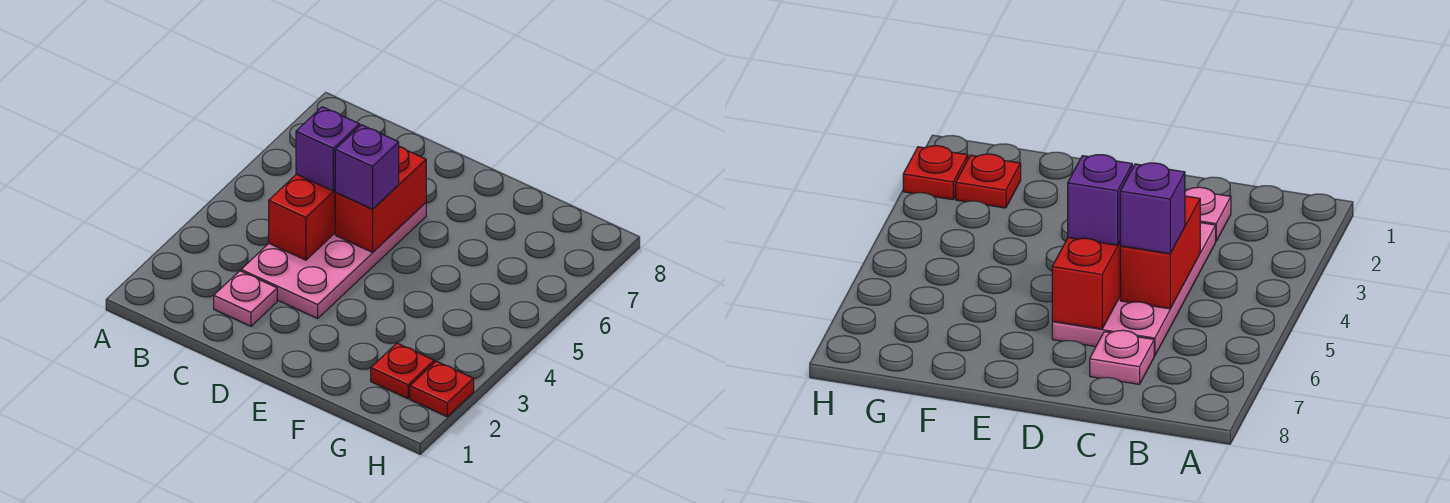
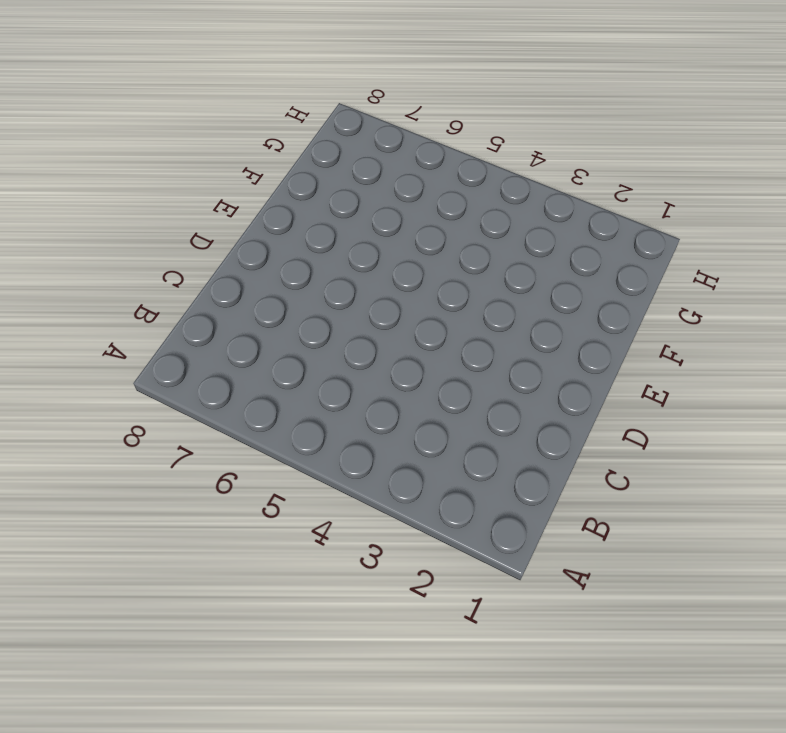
none -> pink 1x1 plate [214,271,277,326]
none -> pink 2x4 plate [241,203,426,318]

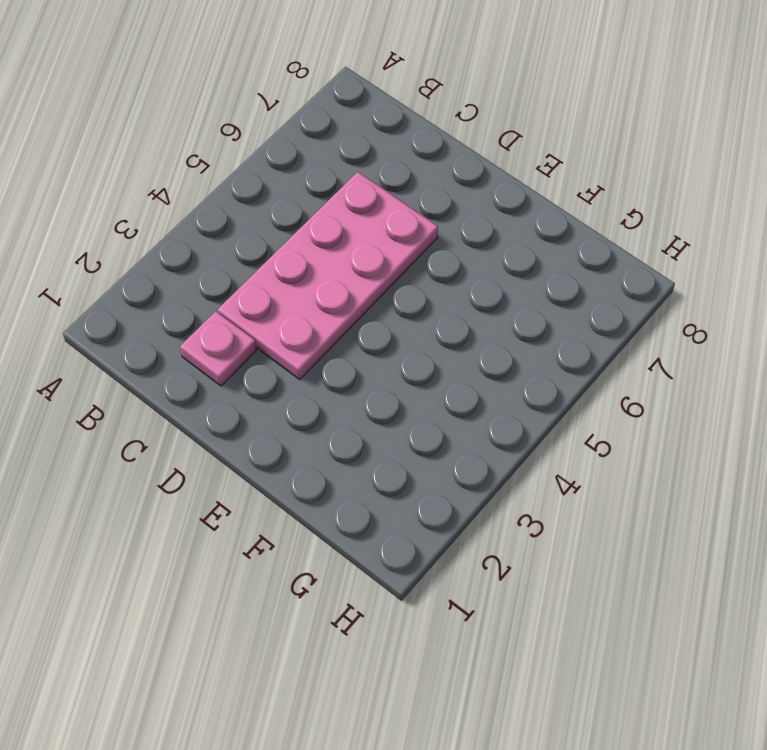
none -> pink 1x1 plate [1090,330,1154,384]
none -> red 1x1 plate [371,343,434,399]

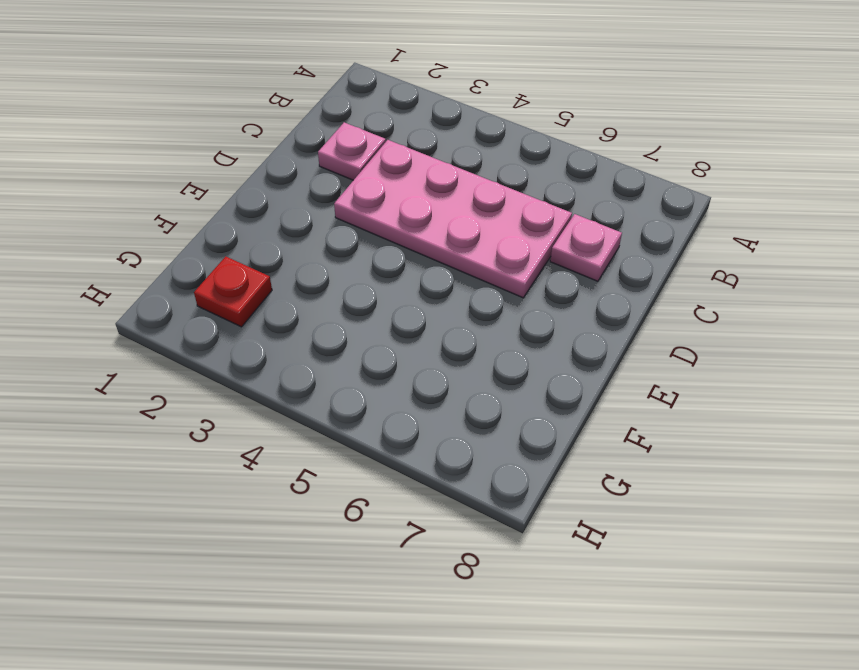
none -> red 1x1 plate [410,361,474,417]
none -> red 1x2 brick [269,174,336,260]

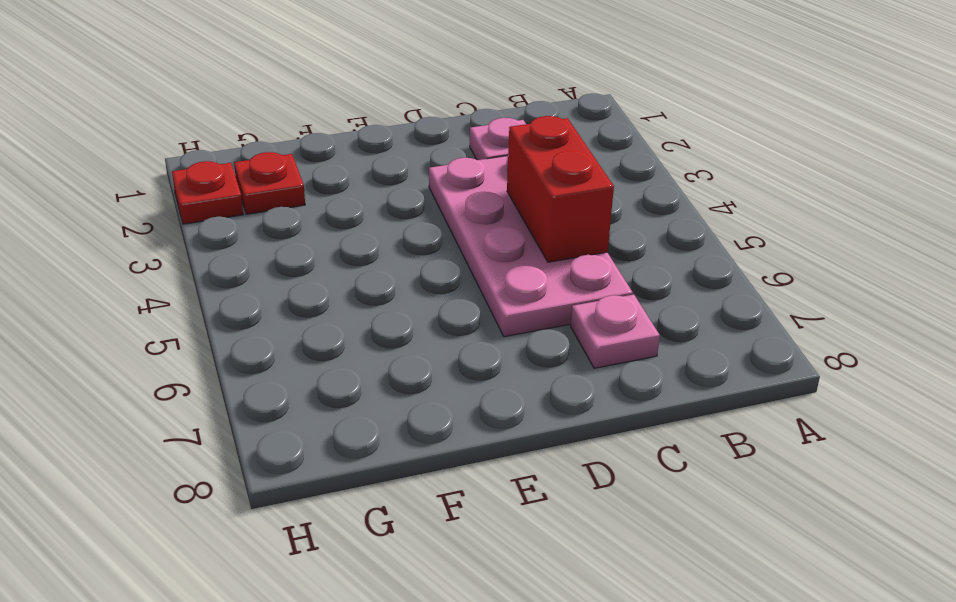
none -> red 1x2 brick [335,147,426,252]
none -> purple 1x1 brick [296,107,360,191]

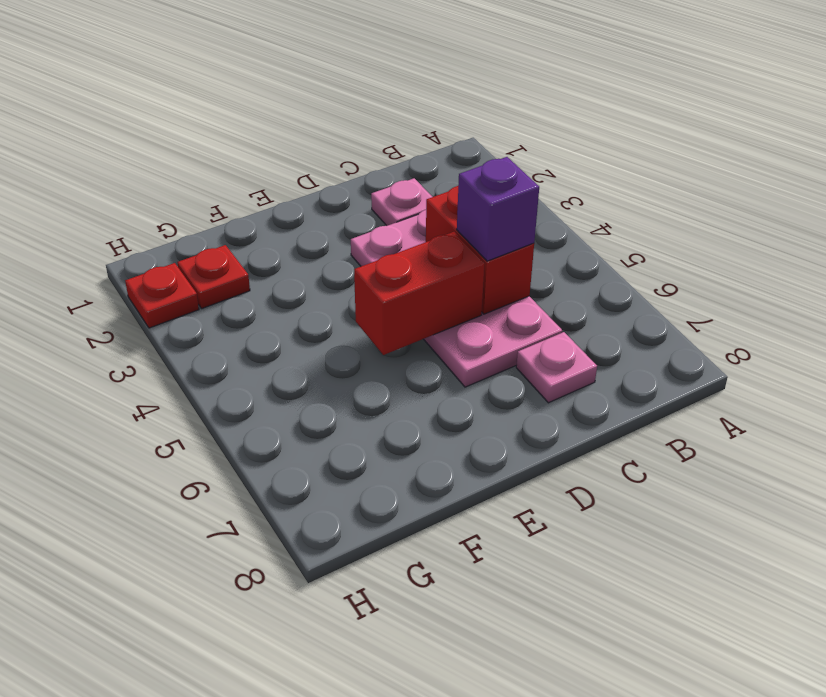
red 1x2 brick [354,232,485,355] -> red 1x2 brick turned to [335,147,426,252]
none -> purple 1x1 brick [335,125,399,209]

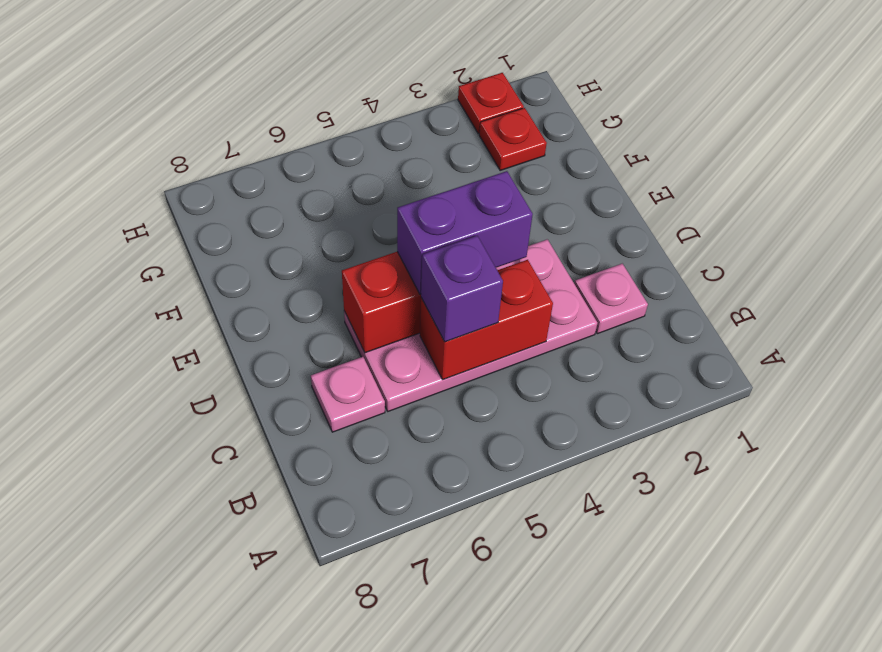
purple 1x2 brick [397,171,533,294] -> purple 1x1 brick [335,125,399,209]

